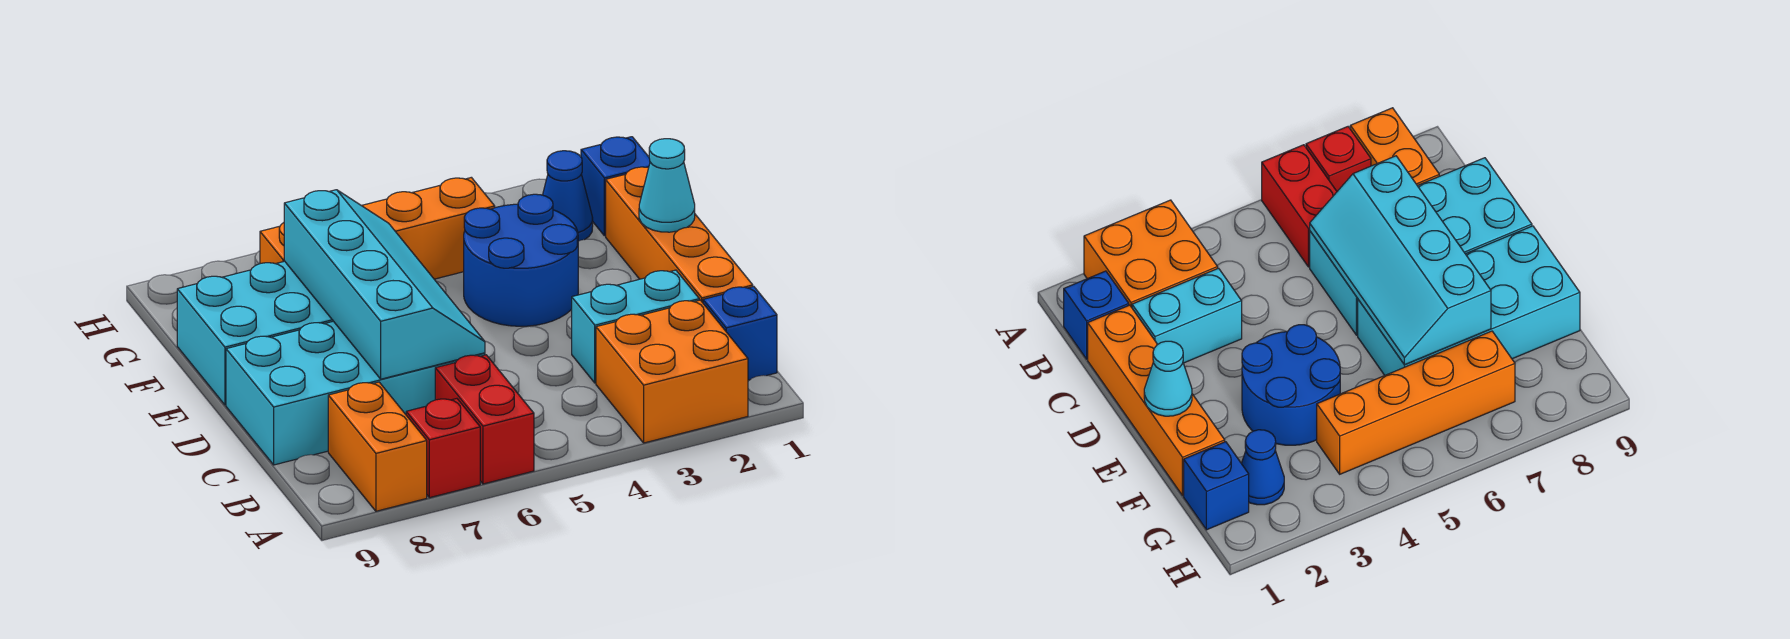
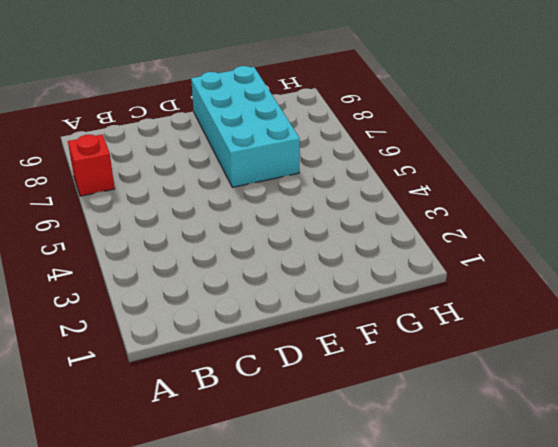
none -> orange 2x2 brick [596,300,748,443]
none -> red 1x2 brick [435,355,534,484]
none -> orange 1x2 brick [328,382,427,511]

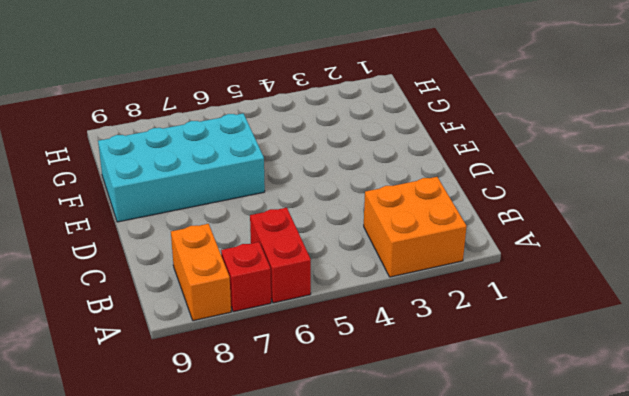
none -> blue 1x1 brick [703,287,777,380]
none -> orange 1x4 brick [606,167,753,303]
none -> cyan 1x2 brick [572,270,699,383]

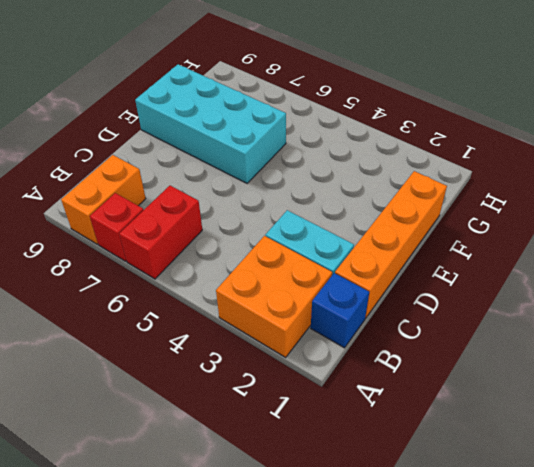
none -> cyan 2x4 brick [226,321,485,465]
none -> blue 2x2 round brick [464,194,578,326]
none -> blue 1x1 brick [581,137,650,236]

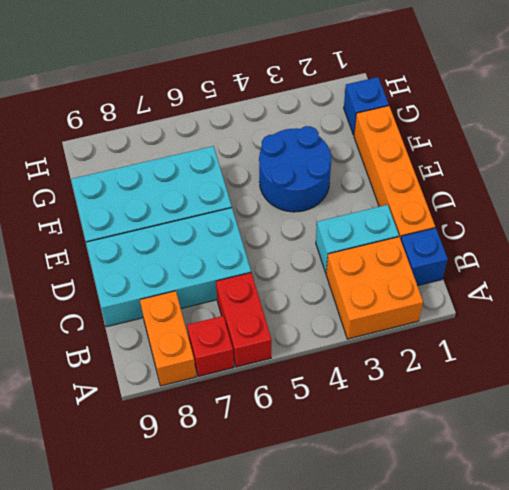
none -> blue 1x1 cone [543,151,593,241]
none -> orange 1x4 brick [260,177,495,279]
none -> cyan 2x4 slope [284,190,485,379]

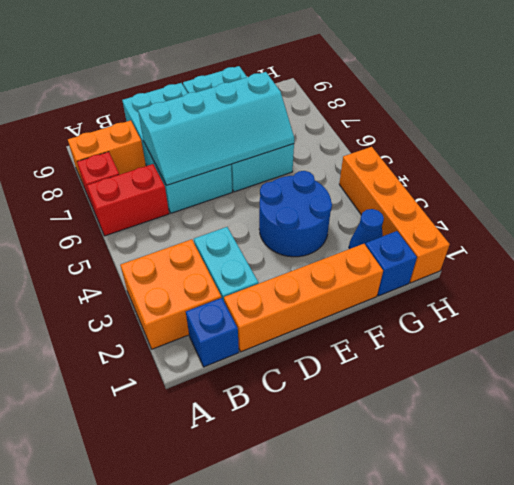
orange 1x4 brick [339,147,450,283] -> orange 1x4 brick moved to [260,177,495,279]
none -> cyan 1x1 cone [639,139,695,232]

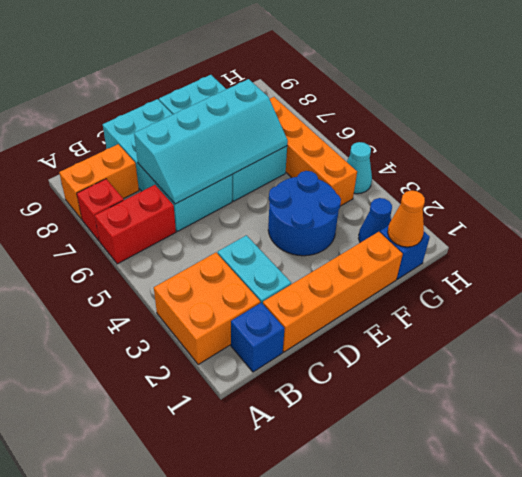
orange 1x1 cone [388,191,425,247] -> none
cyan 1x1 cone [347,142,372,194] -> cyan 1x1 cone moved to [639,139,695,232]

